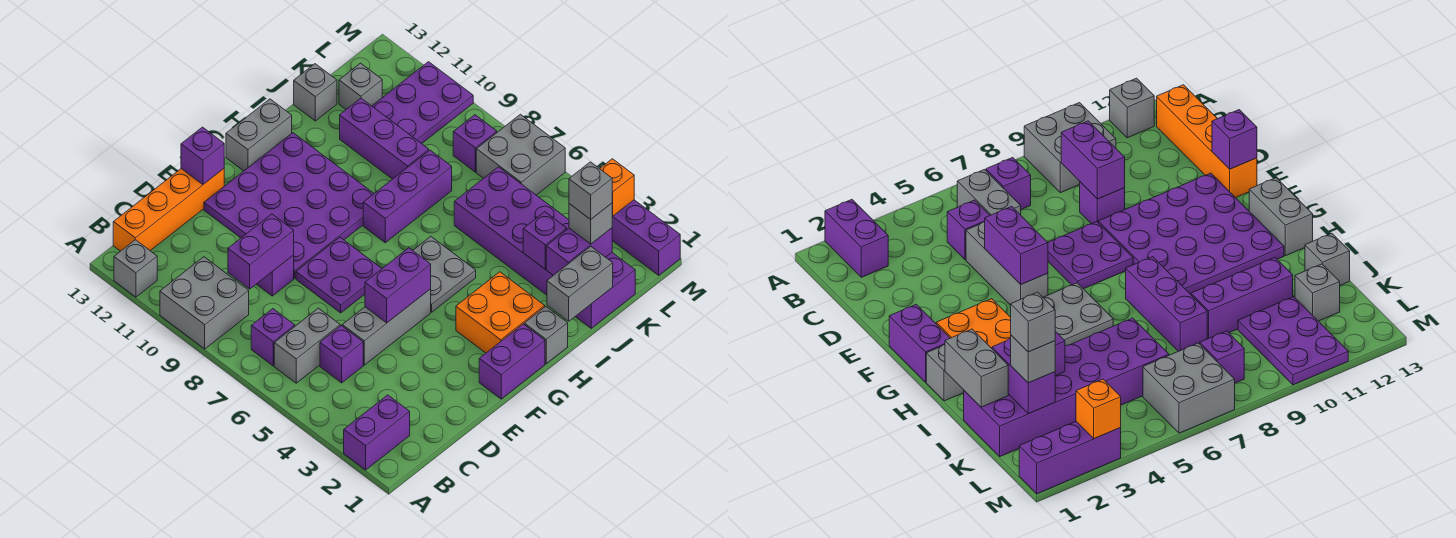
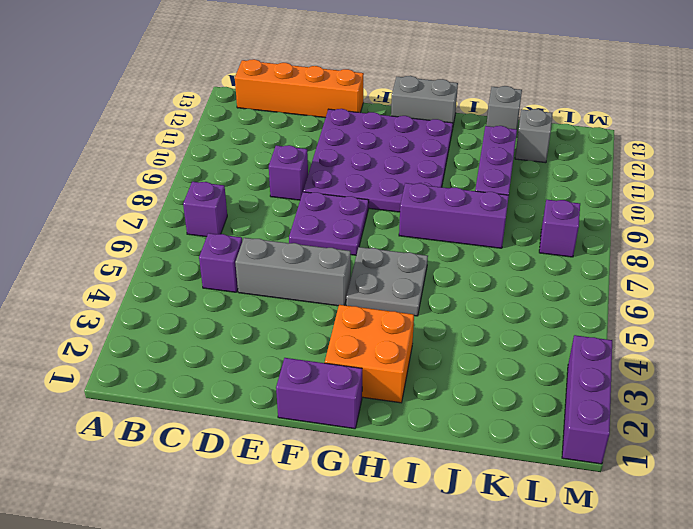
none -> purple 1x2 brick [344,395,410,470]
none -> grey 2x2 brick [160,257,249,349]
none -> grey 1x1 brick [114,240,157,297]
none -> grey 1x2 brick [274,308,340,383]

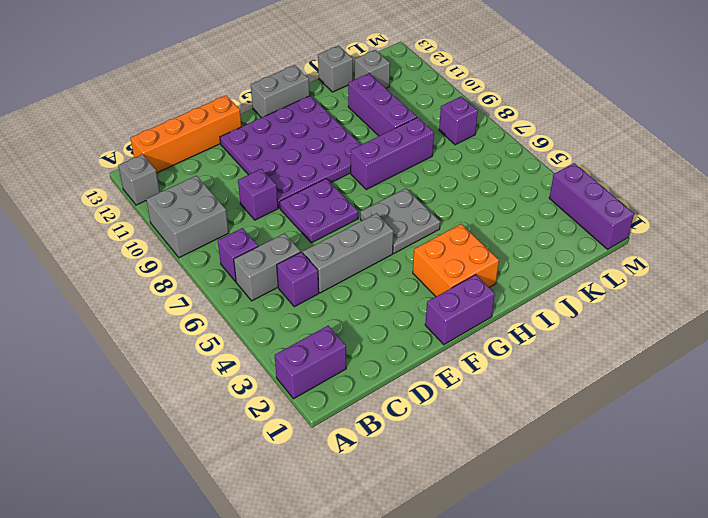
none -> grey 1x1 brick [524,306,568,364]
none -> purple 2x6 brick [454,167,635,328]
none -> purple 2x3 plate [372,62,473,144]
none -> grey 2x2 brick [476,114,565,195]

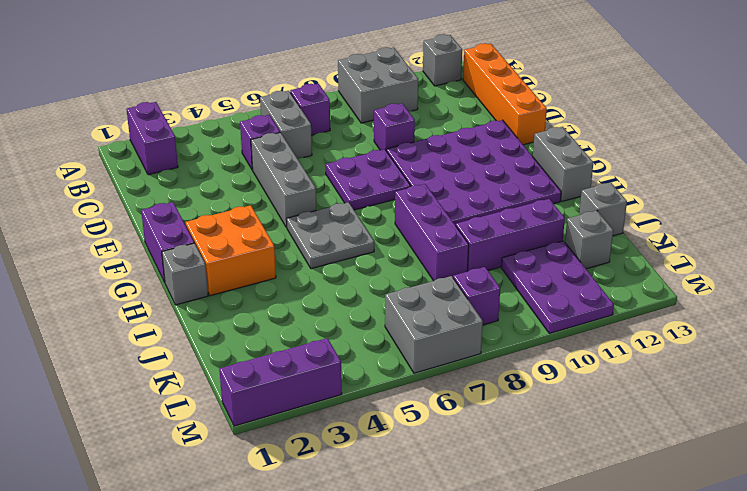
none -> purple 2x6 brick [454,167,635,328]
none -> purple 1x2 brick [228,214,294,289]
none -> purple 1x2 brick [365,248,431,323]
none -> purple 1x1 brick [181,127,224,184]

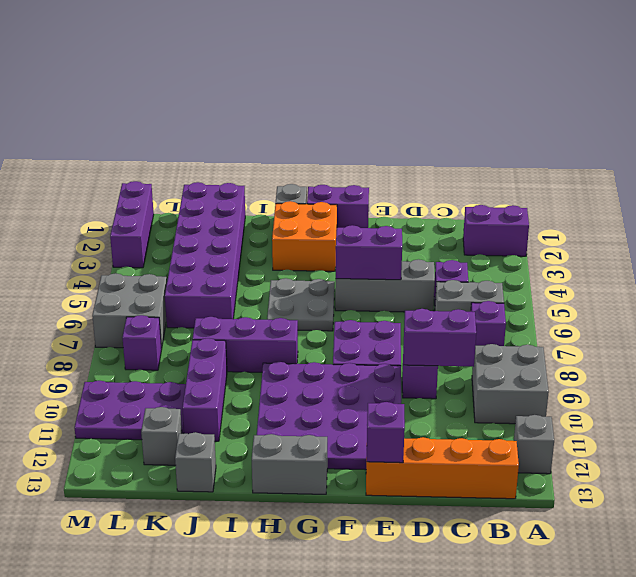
none -> grey 1x2 brick [547,246,613,321]
none -> purple 1x2 brick [546,228,612,275]
none -> purple 1x1 brick [523,212,567,269]
none -> orange 1x1 brick [600,159,634,216]

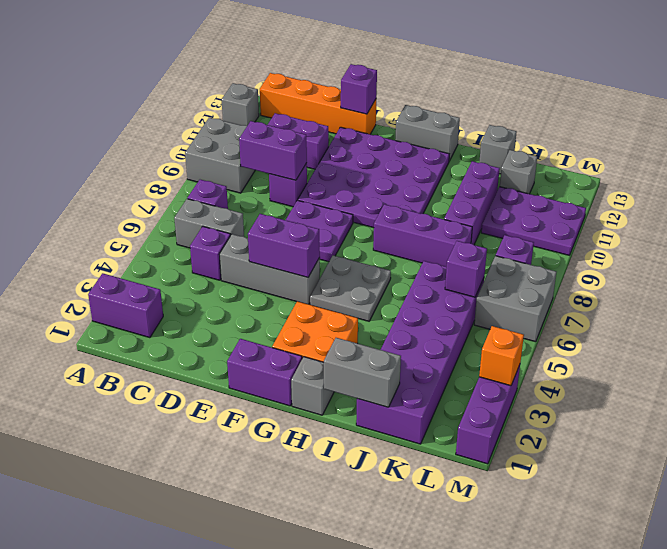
purple 1x2 brick [268,113,329,169] -> purple 1x2 brick moved to [546,228,612,275]
purple 1x1 brick [445,241,487,297] -> purple 1x1 brick moved to [523,212,567,269]
none -> grey 1x1 brick [569,203,612,244]
none -> grey 1x1 brick [569,162,612,219]

